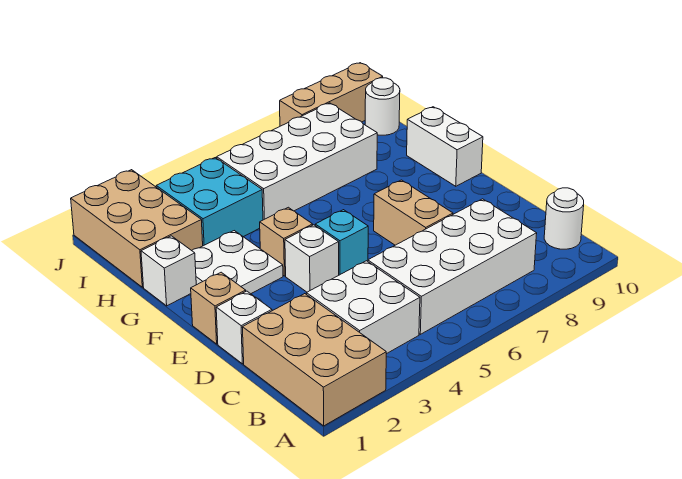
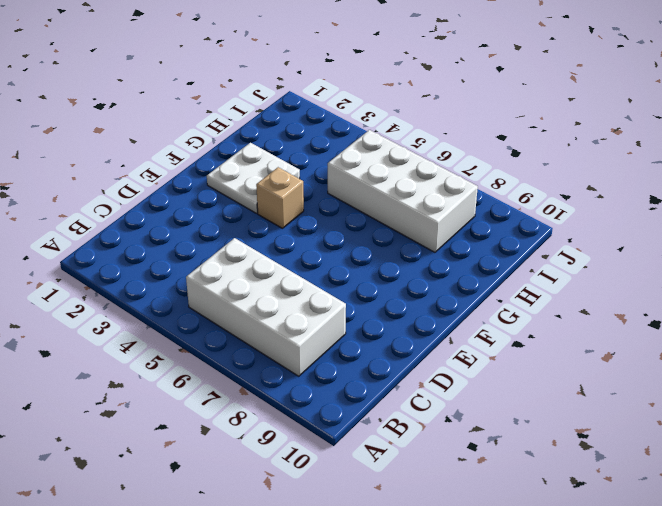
none -> tan 2x3 brick [242,294,386,426]
none -> white 2x2 brick [306,261,420,354]
none -> white 1x1 round brick [544,188,584,249]

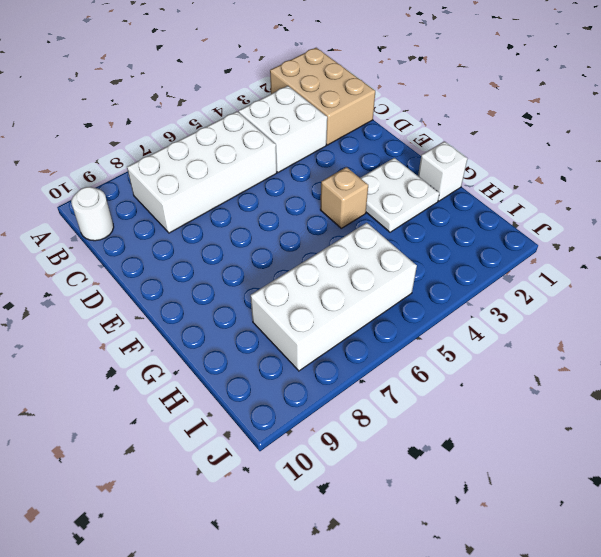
none -> white 1x1 brick [216,291,272,364]
none -> tan 1x2 brick [374,180,453,245]
none -> tan 1x1 brick [191,272,246,344]

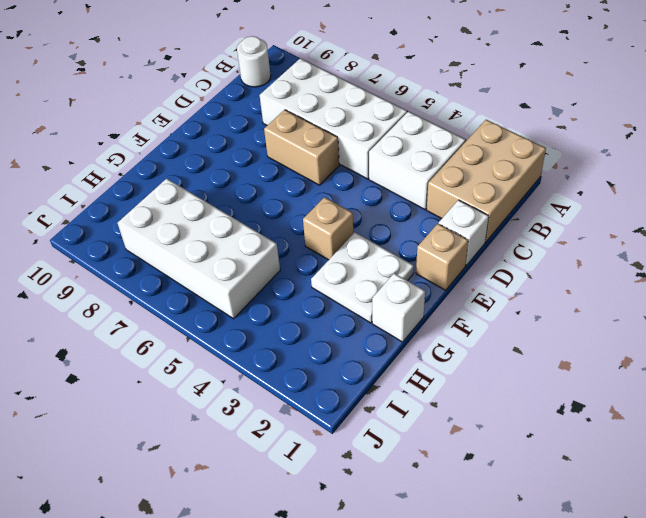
tan 1x2 brick [264,110,339,185] -> tan 1x2 brick turned to [374,180,453,245]
none -> white 1x1 brick [285,225,339,292]
none -> cyan 1x1 brick [315,210,368,275]
none -> white 1x2 brick [407,107,483,186]

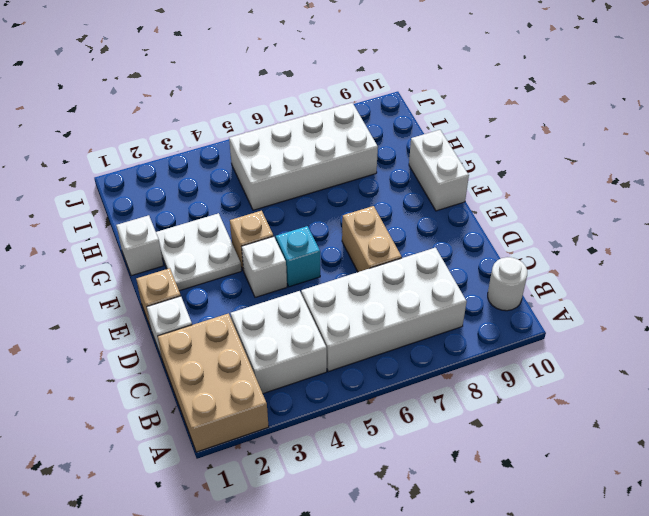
none -> tan 2x3 brick [71,170,203,287]
none -> cyan 2x2 brick [156,158,263,246]
none -> white 1x1 round brick [365,78,400,135]

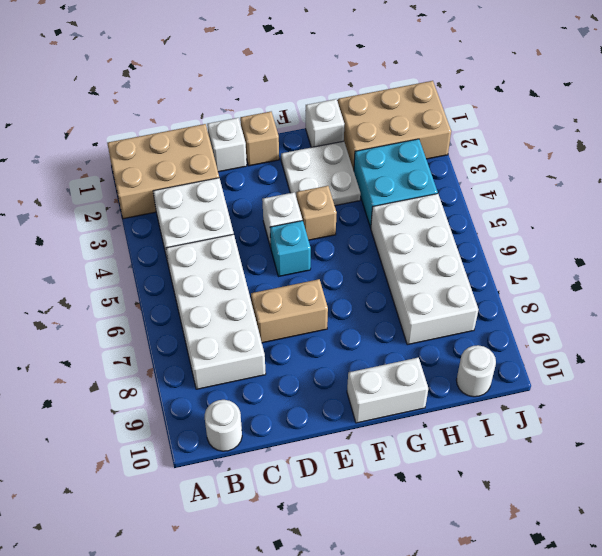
none -> tan 1x3 brick [280,63,383,126]

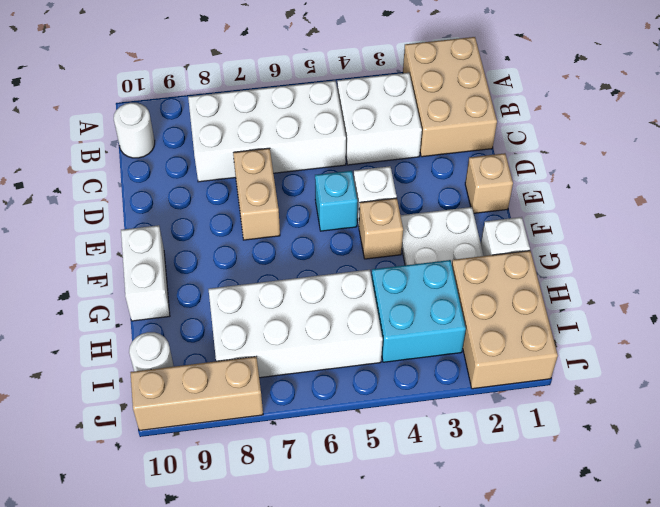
none -> white 1x1 brick [216,291,272,364]

